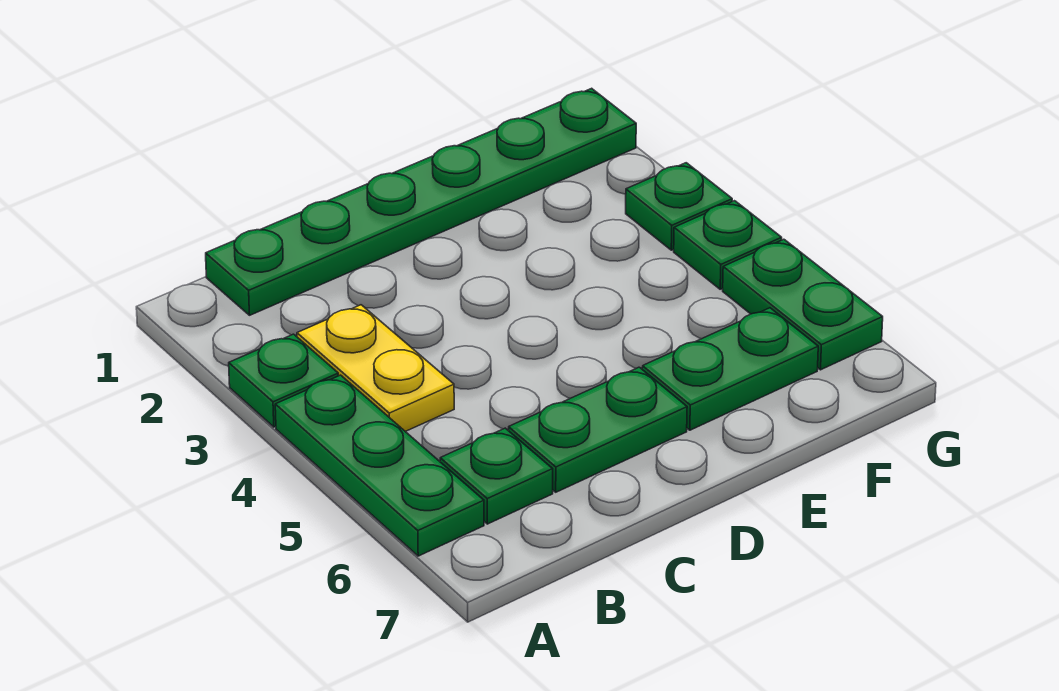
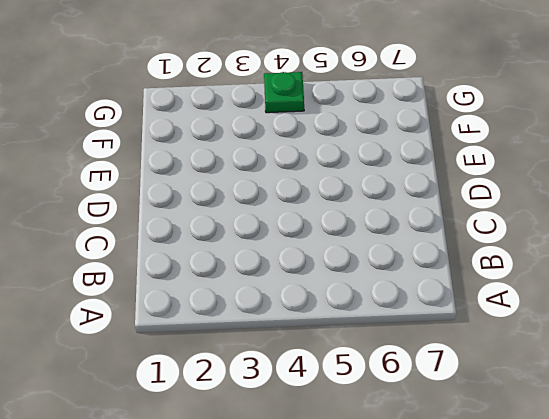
none -> green 1x1 plate [229,334,338,427]
none -> green 1x3 plate [275,375,484,556]

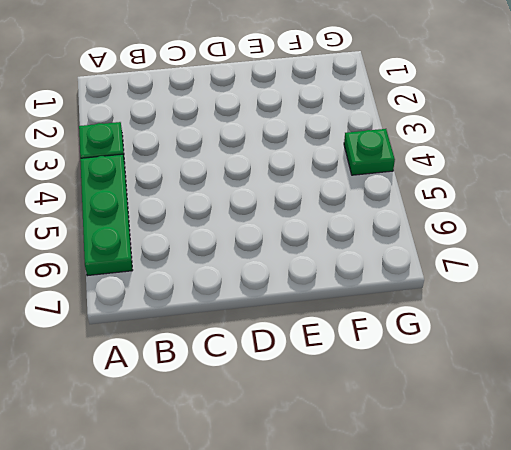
none -> green 1x6 plate [206,88,636,315]
none -> yellow 1x2 plate [297,305,454,432]

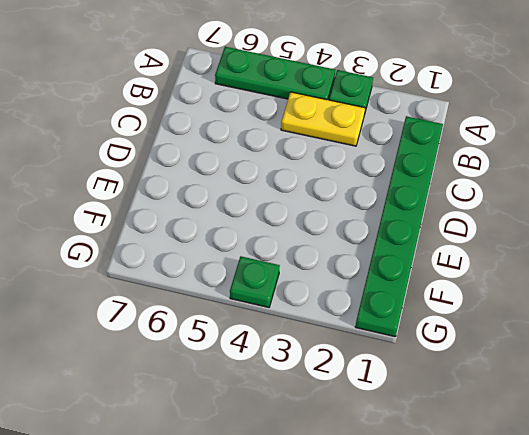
none -> green 1x1 plate [440,428,553,524]
none -> green 1x2 plate [509,367,687,492]

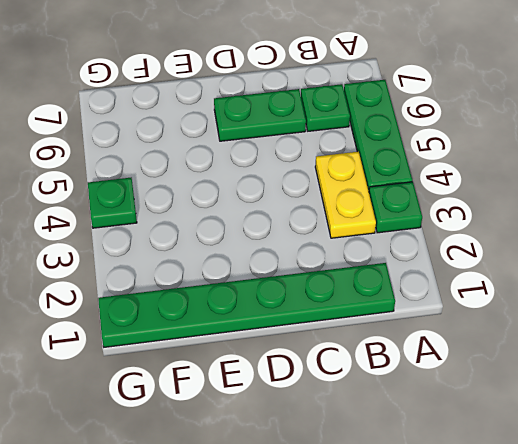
none -> green 1x2 plate [642,308,818,430]
none -> green 1x1 plate [626,163,732,250]

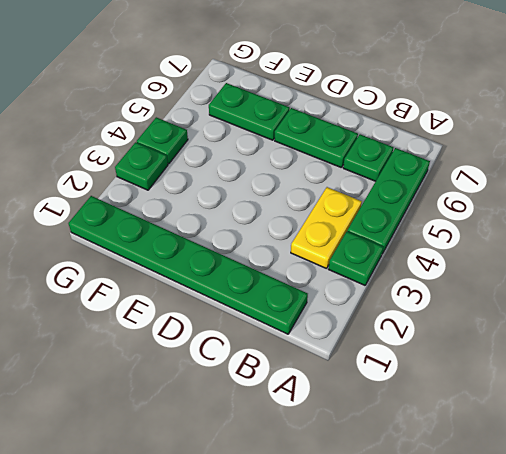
none -> green 1x2 plate [723,239,883,370]

